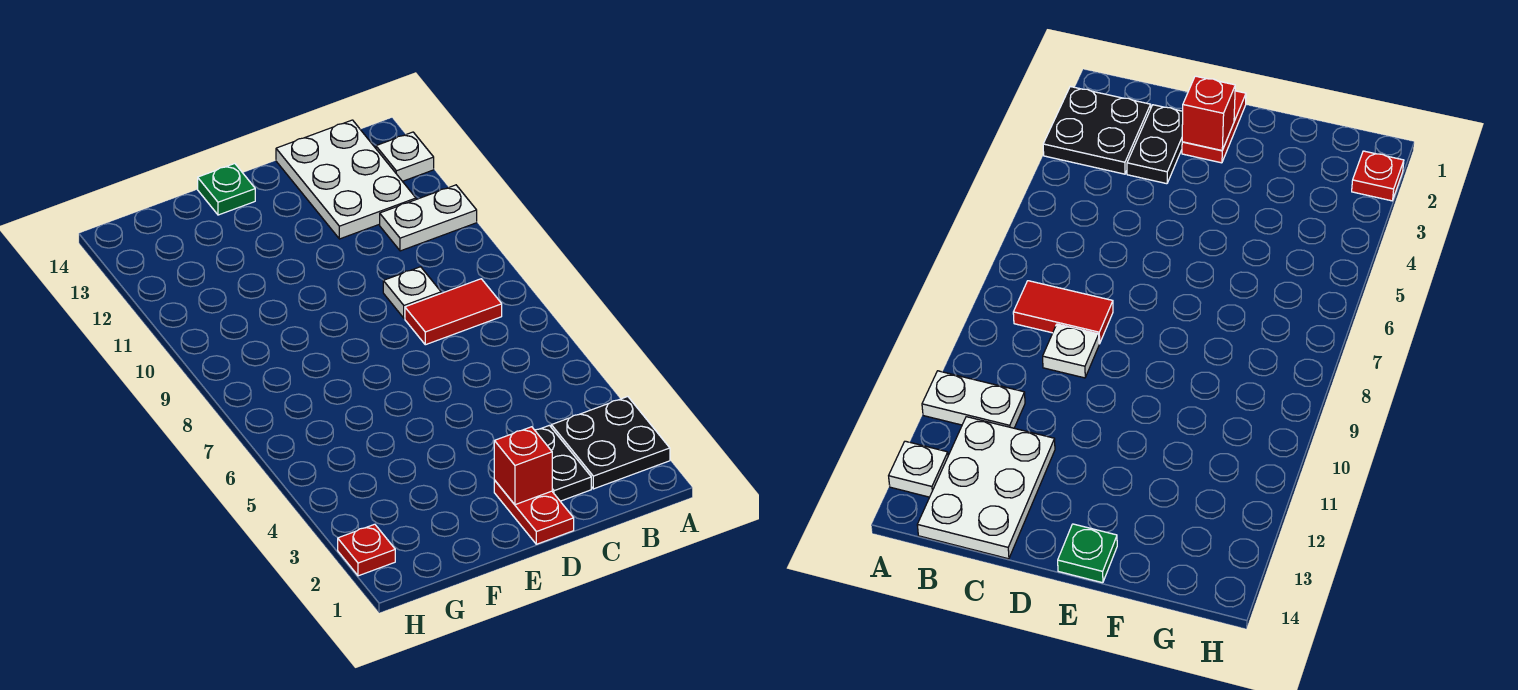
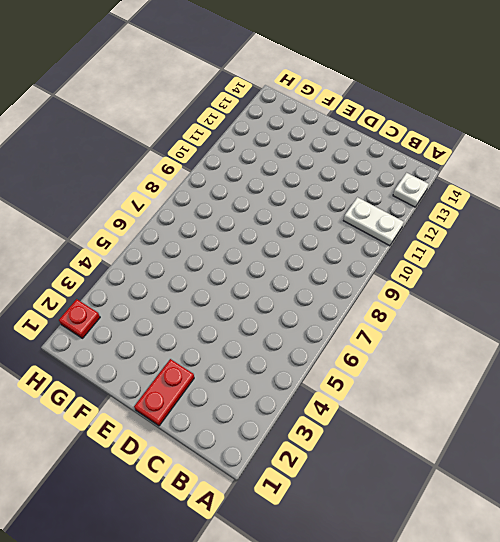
none -> black 2x2 plate [551,397,670,489]
none -> red 1x2 tile [405,279,502,345]

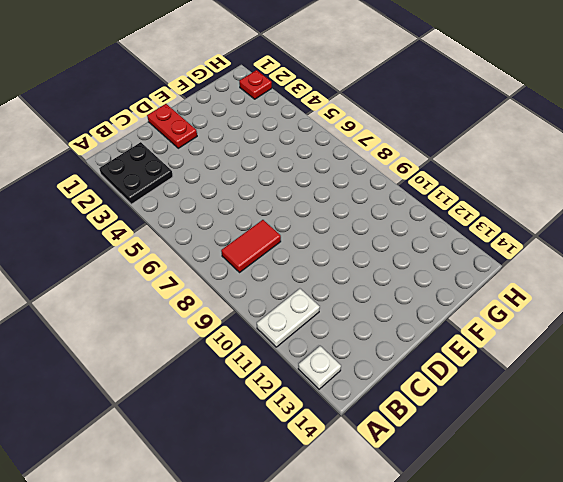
none -> white 2x3 plate [276,120,416,239]
none -> black 1x2 plate [535,425,591,501]

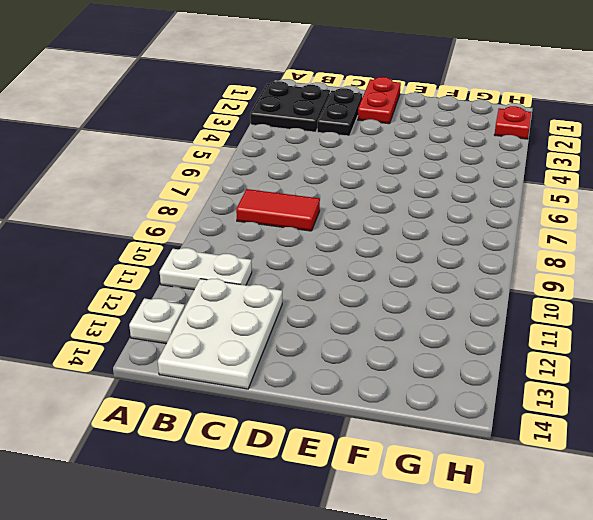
none -> white 1x1 plate [383,267,441,318]
none -> green 1x1 plate [198,164,255,215]

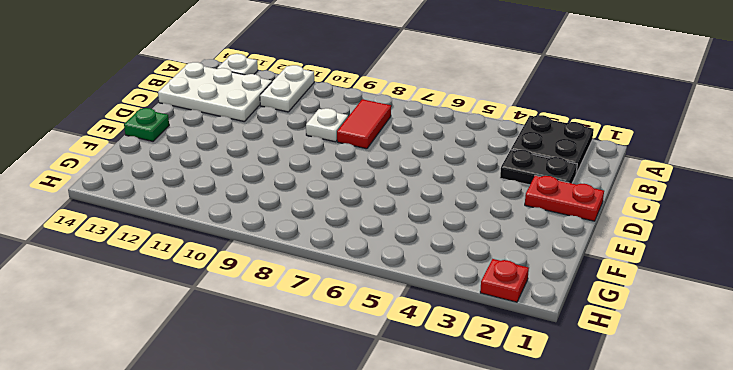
none -> red 1x1 brick [494,427,552,505]

